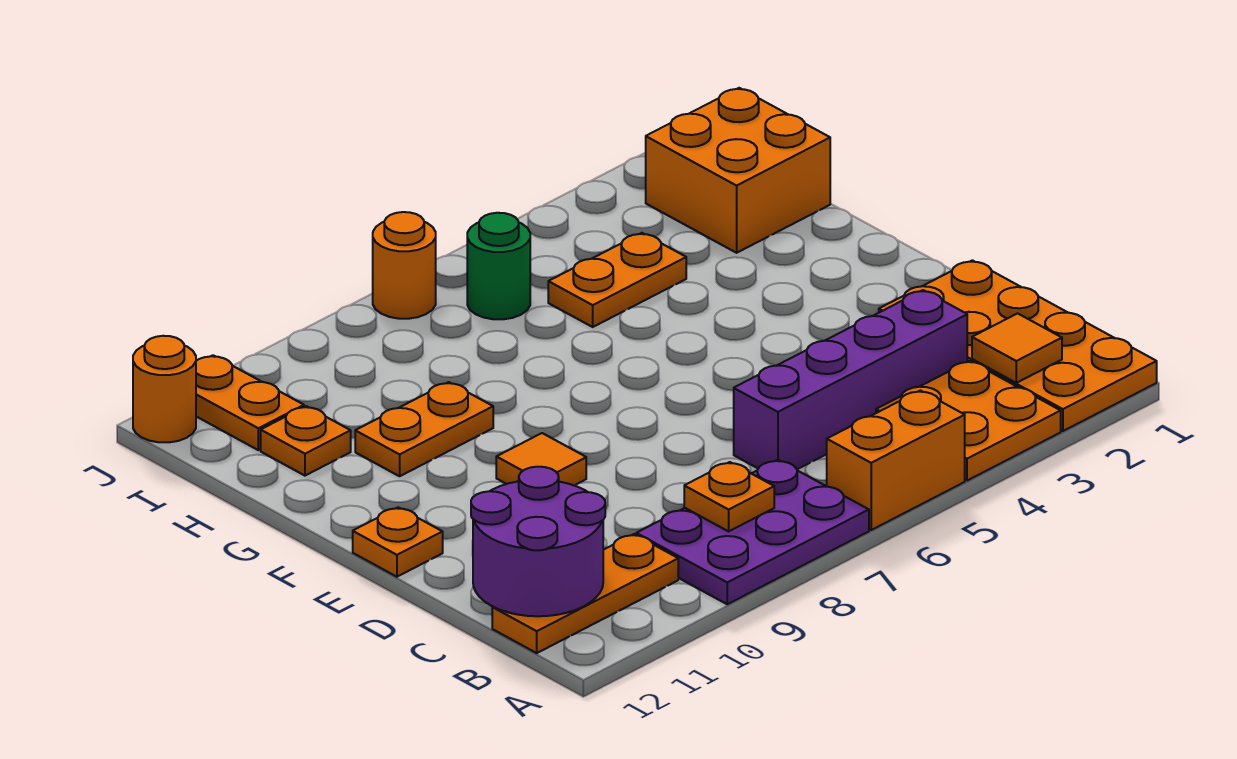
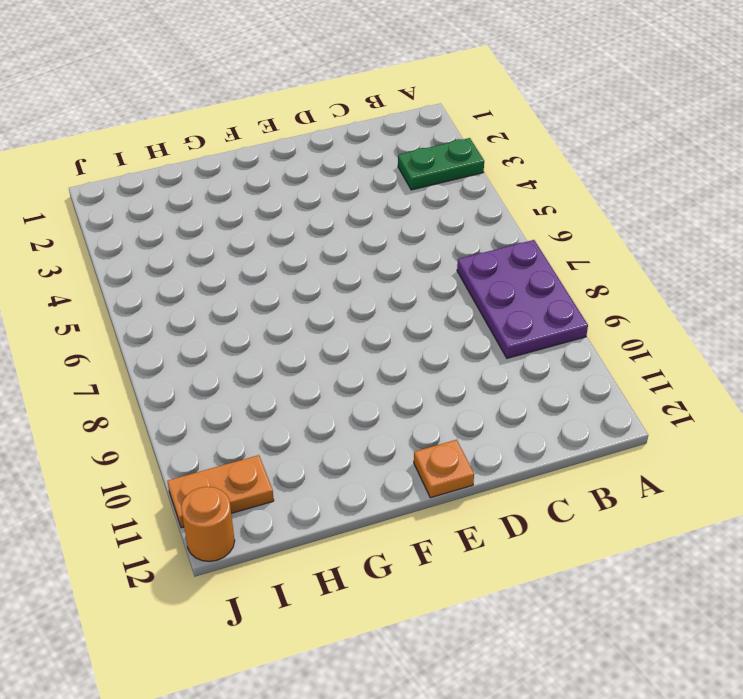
green 1x2 plate [398,138,484,190] -> orange 2x2 plate [876,361,1061,481]
none -> orange 2x4 plate [879,260,1157,431]
none -> orange 1x2 brick [827,391,965,530]
none -> orange 1x3 plate [492,534,678,653]

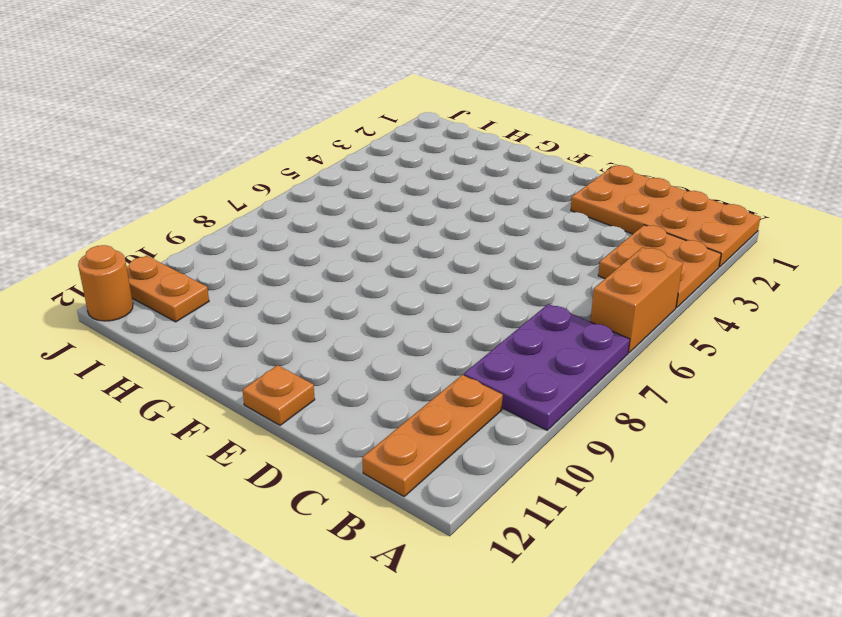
none -> purple 1x4 brick [734,290,967,469]
none -> orange 1x1 tile [496,433,586,485]
none -> orange 1x2 plate [355,382,493,476]

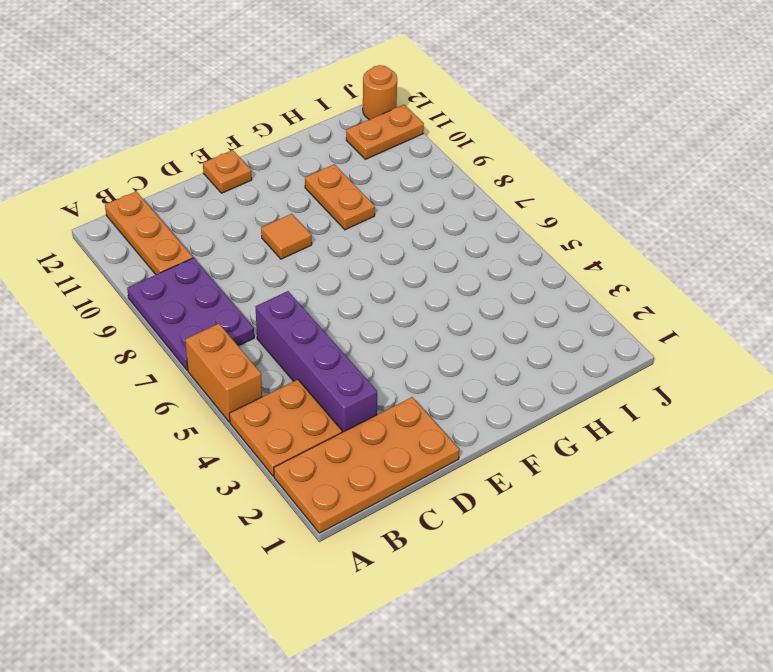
none -> orange 2x2 brick [646,88,830,253]
none -> orange 1x2 plate [548,233,686,327]
none -> orange 1x1 plate [261,406,351,476]

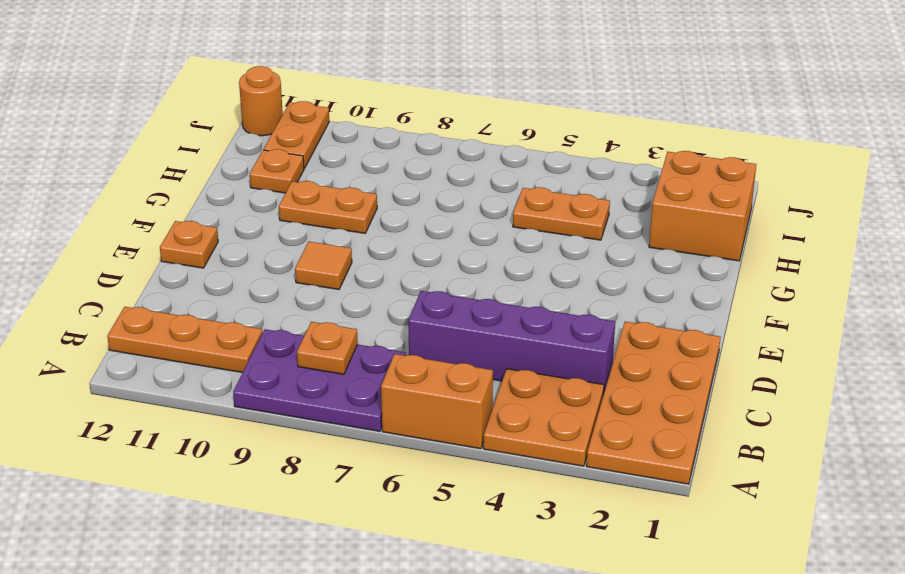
none -> green 1x1 round brick [467,213,530,319]
none -> orange 1x1 round brick [373,212,436,319]
none -> orange 1x1 tile [972,313,1062,383]

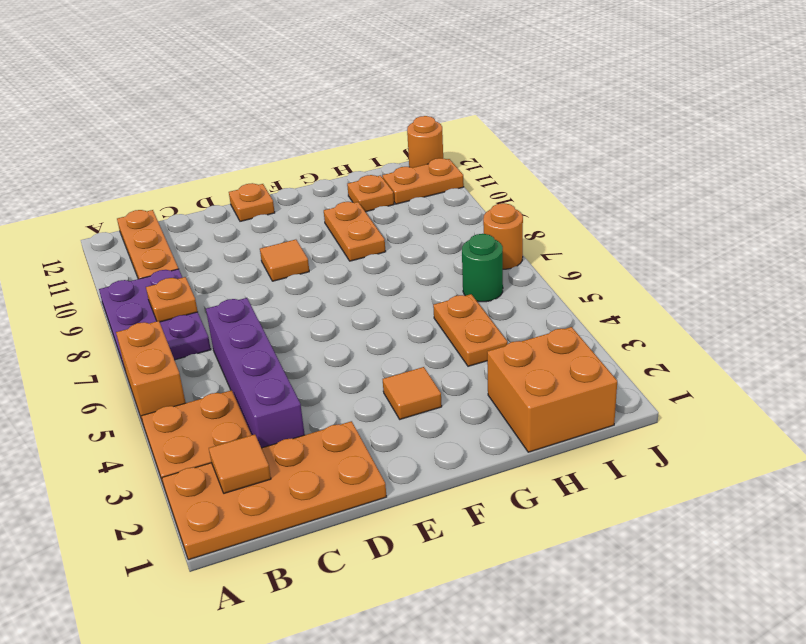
orange 1x1 tile [383,367,442,419] -> none
none -> purple 2x2 round brick [471,467,605,616]

